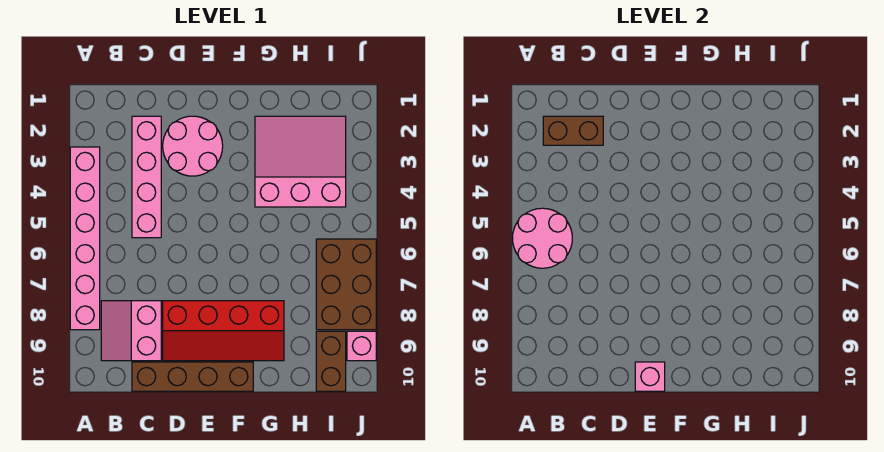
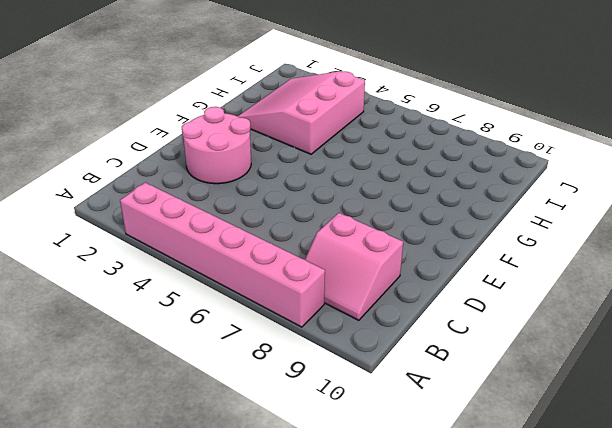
none -> pink 1x4 brick [132,116,161,238]
none -> brown 1x4 brick [132,362,253,391]
none -> red 2x4 slope [163,301,284,361]

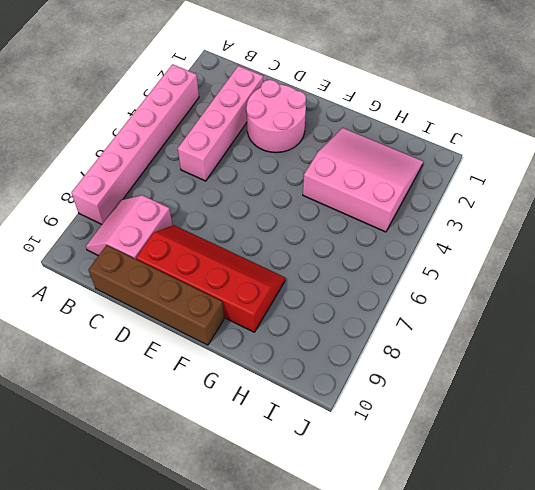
red 2x4 slope [136,225,285,332] -> red 2x4 slope turned to [163,301,284,361]
none -> brown 2x3 brick [316,239,376,330]
none -> brown 1x2 brick [316,331,346,391]
none -> pink 1x1 brick [347,331,376,361]

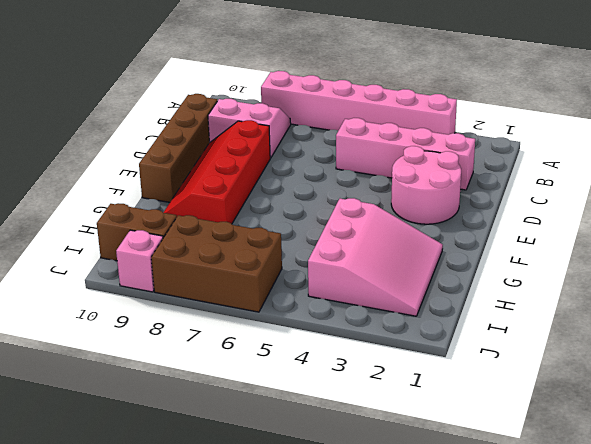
none -> pink 2x2 round brick [512,208,572,268]
none -> brown 1x2 brick [543,116,603,145]
none -> pink 1x1 brick [635,362,665,391]

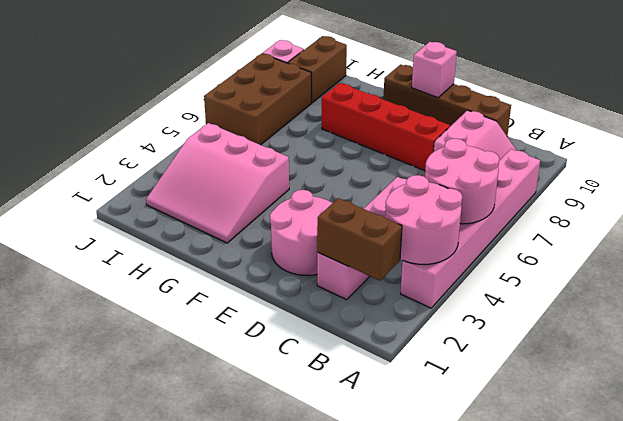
pink 2x2 round brick [385,175,462,264] -> none

